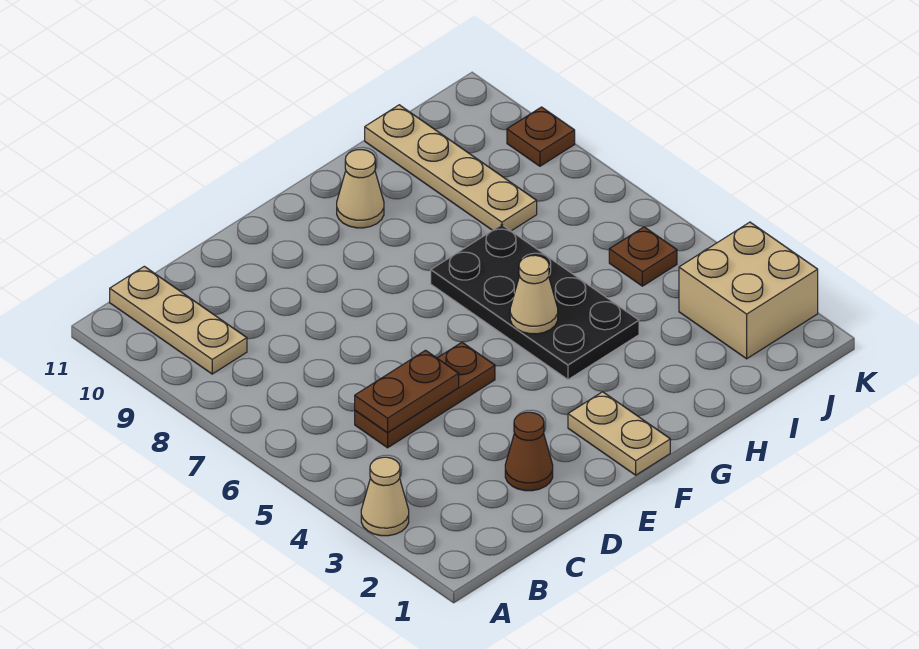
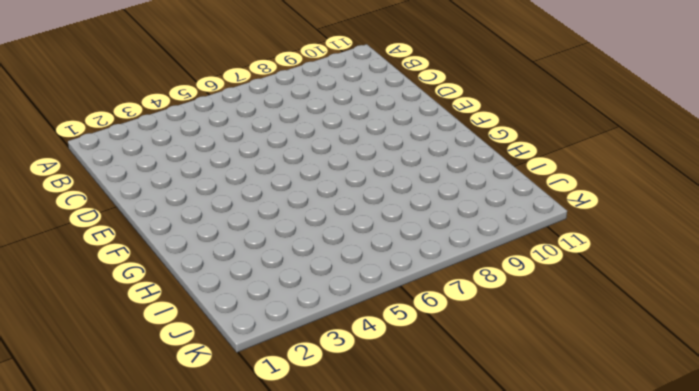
none -> tan 1x1 cone [361,457,409,536]
none -> tan 1x3 plate [110,266,247,374]
none -> brown 1x3 plate [355,343,495,448]

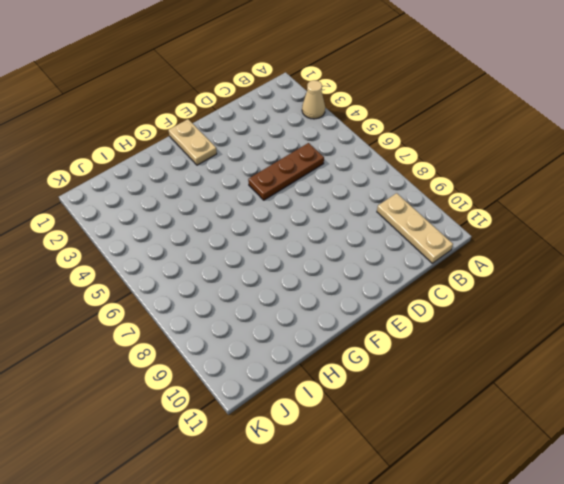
none -> brown 1x1 cone [505,412,553,491]
none -> black 2x4 plate [431,225,639,379]
none -> tan 1x1 cone [337,150,384,228]

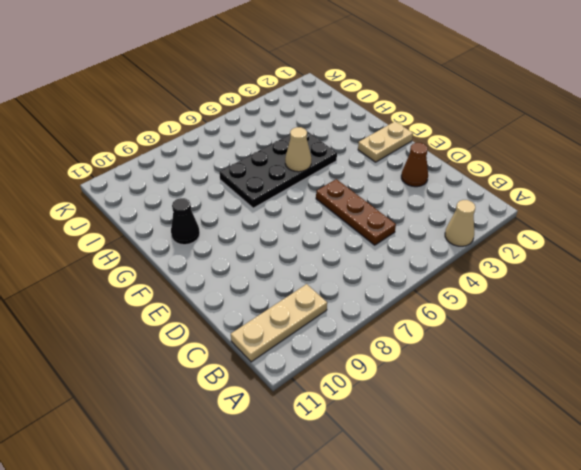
black 1x1 cone [171,198,200,245] -> tan 1x1 cone [337,150,384,228]
none -> tan 1x4 plate [365,105,537,231]
none -> tan 2x2 brick [679,222,818,359]
none -> brown 1x1 plate [609,227,677,286]

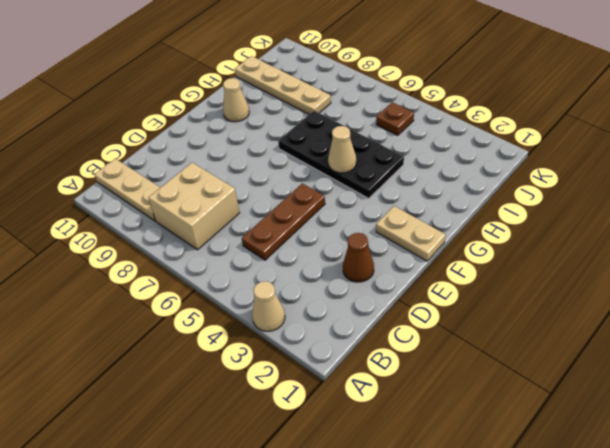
tan 2x2 brick [148,163,240,250] -> tan 2x2 brick moved to [679,222,818,359]
none -> brown 1x1 plate [507,107,575,166]
none -> brown 1x2 plate [355,350,459,433]

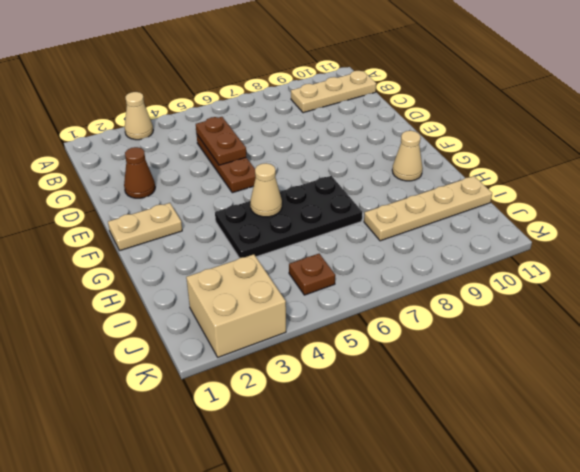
none -> brown 1x1 plate [507,107,575,166]

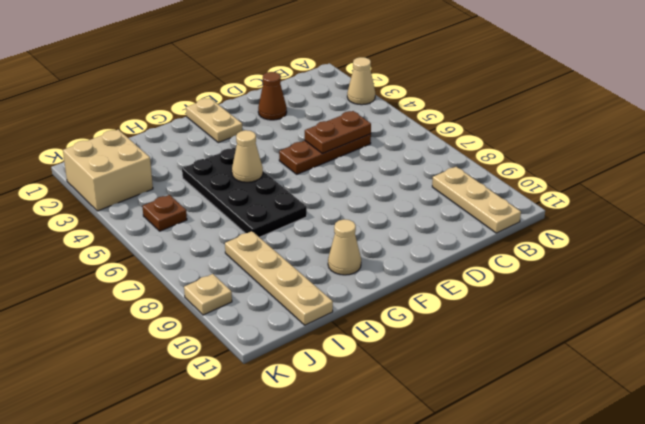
tan 1x1 plate [184,274,232,315] -> brown 1x1 plate [507,107,575,166]

